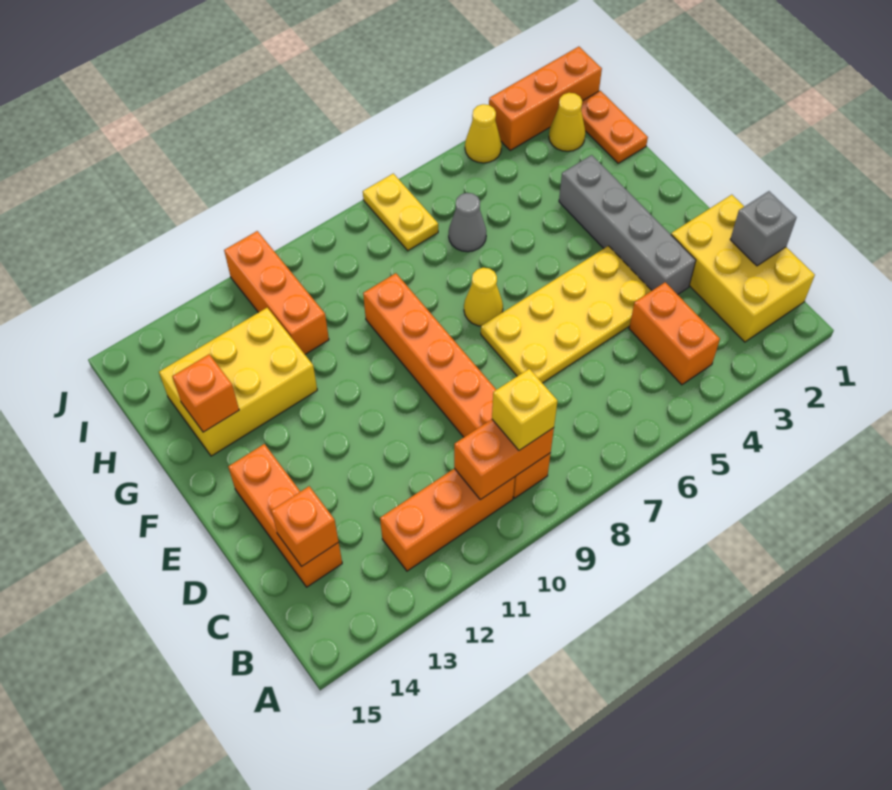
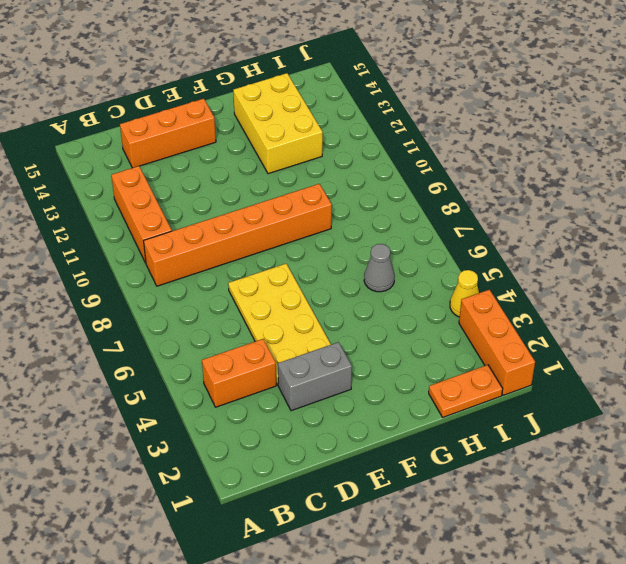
grey 1x2 brick [278,342,352,411] -> grey 1x4 brick [559,155,696,295]
none -> yellow 2x3 brick [671,195,815,342]
none -> yellow 1x1 cone [464,268,503,326]
none -> orange 1x3 brick [224,231,329,354]

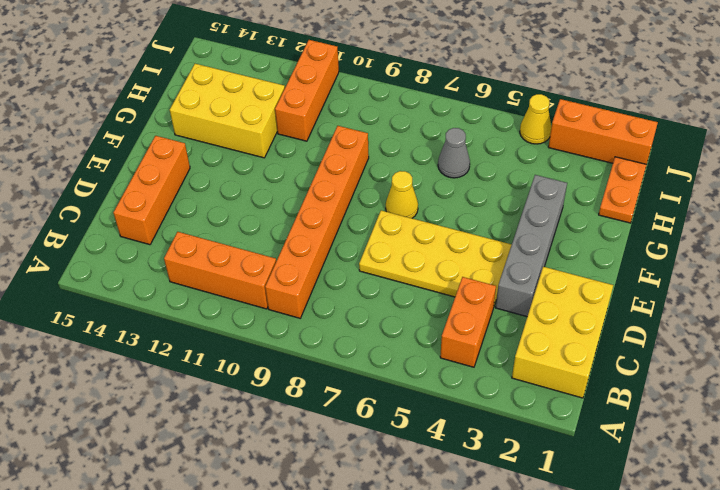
none -> yellow 1x1 cone [549,93,586,151]
none -> yellow 1x2 plate [363,174,438,251]
none -> orange 1x2 brick [454,419,554,500]

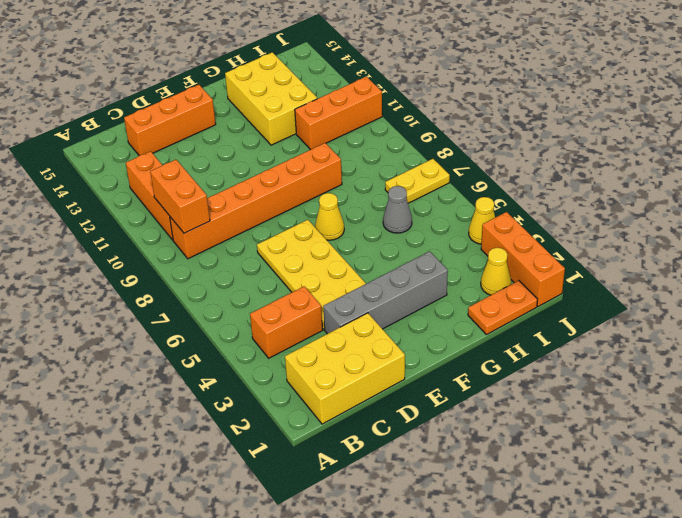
none -> grey 1x1 brick [730,191,797,266]
none -> orange 1x1 brick [271,486,339,566]
none -> orange 1x1 brick [172,354,239,432]

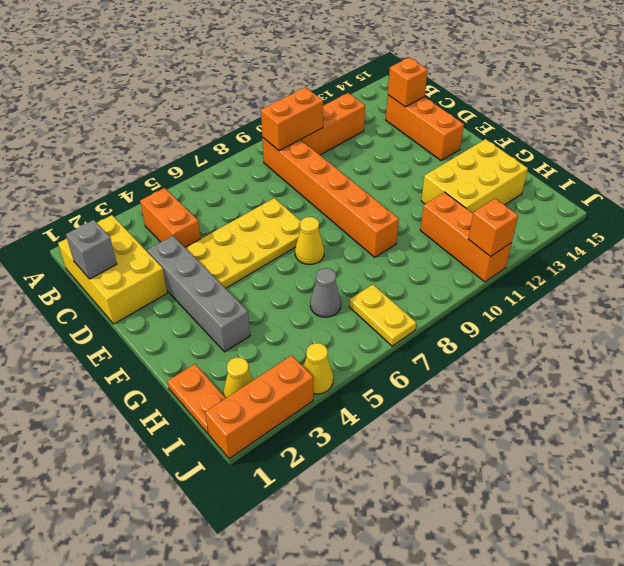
orange 1x1 brick [468,199,518,257] -> orange 1x1 brick moved to [172,354,239,432]
none -> yellow 1x1 brick [492,369,557,450]

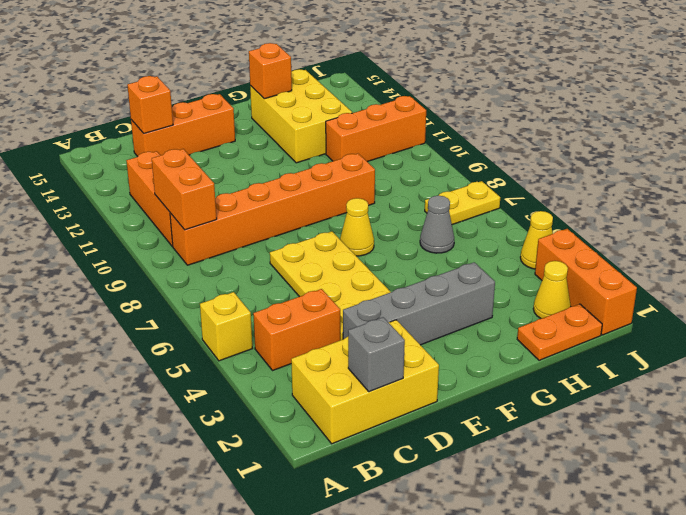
yellow 1x1 brick [200,292,252,361] -> yellow 1x1 brick moved to [492,369,557,450]

